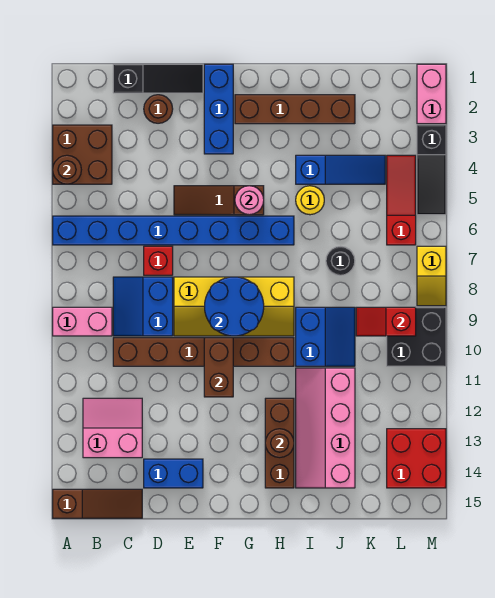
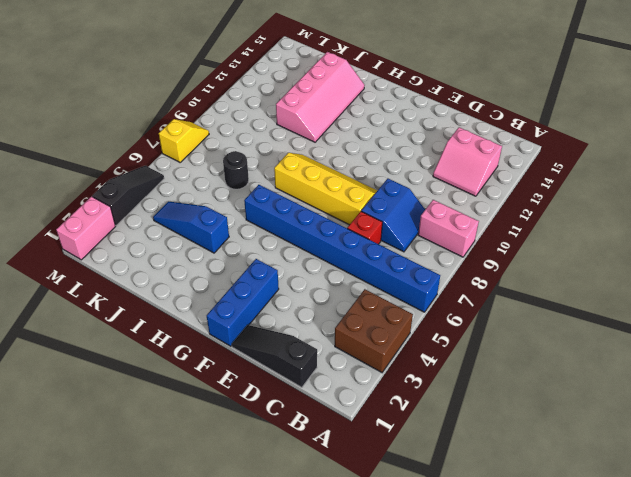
none -> brown 1x3 slope [53,489,142,518]
none -> brown 1x6 brick [113,338,294,366]
none -> brown 1x1 round brick [144,95,173,123]
none -> blue 1x2 brick [144,459,203,488]

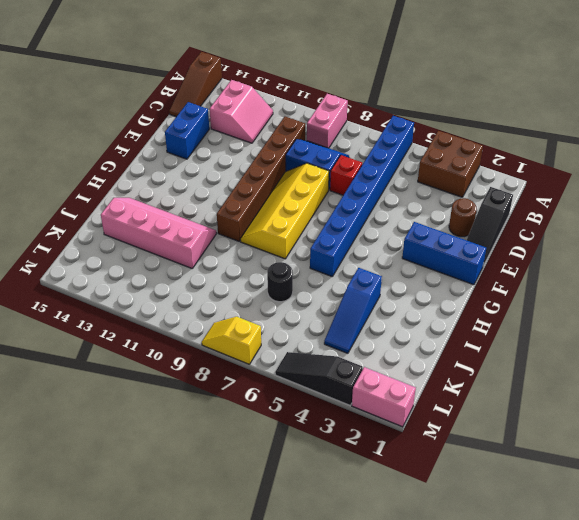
none -> brown 1x3 slope [174,186,264,215]
none -> brown 1x4 brick [235,95,355,124]
none -> brown 1x3 brick [265,398,294,488]
none -> yellow 1x1 round brick [296,186,324,215]

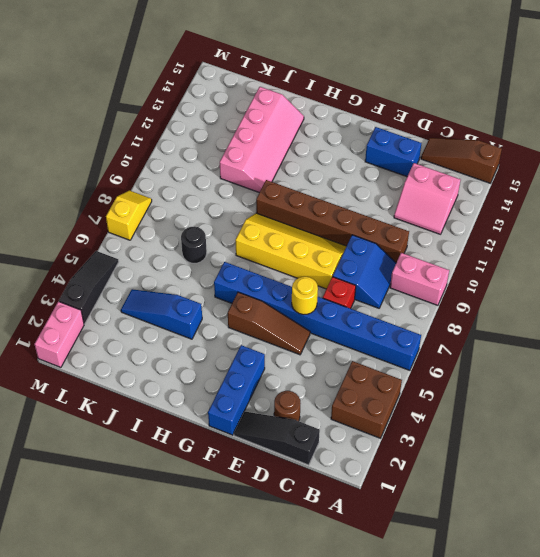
yellow 1x1 round brick [292,277,318,315] -> yellow 1x1 round brick moved to [296,186,324,215]
none -> brown 1x4 brick [235,95,355,124]
none -> brown 1x3 brick [265,398,294,488]
none -> blue 2x2 slope [296,307,355,366]
none -> red 1x3 slope [387,155,416,245]

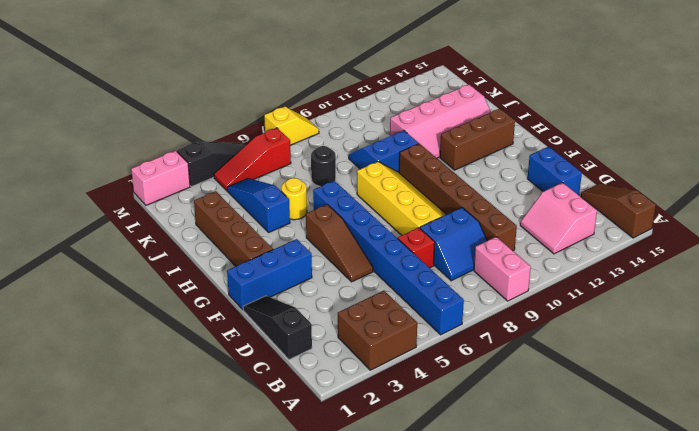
none -> brown 1x1 round brick [144,95,173,123]
none -> black 2x2 brick [387,307,446,366]
none -> red 2x2 brick [387,429,446,488]
none -> brown 1x1 round brick [53,155,81,184]

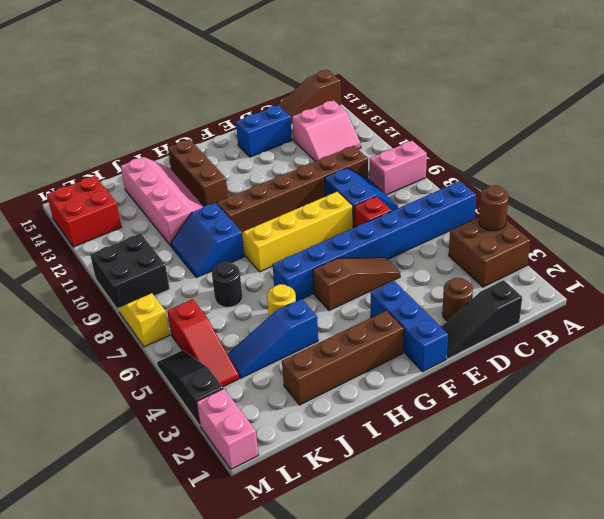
none -> blue 2x2 round brick [204,277,264,336]
none -> brown 1x2 brick [204,338,233,397]
none -> pink 1x1 round brick [235,186,264,215]
none -> brown 1x1 round brick [265,429,294,458]

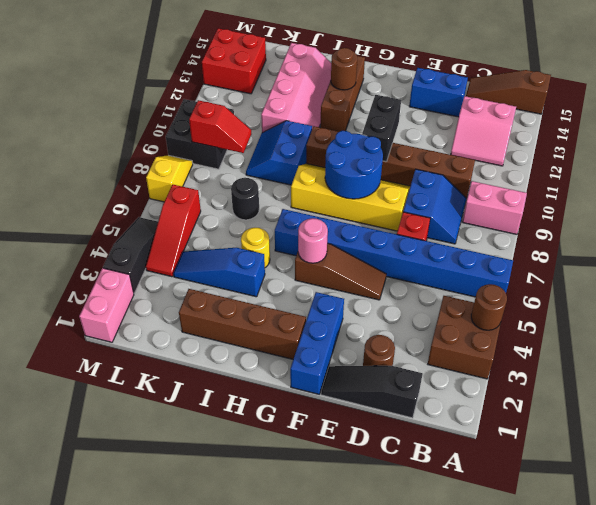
black 1x2 brick [362,95,401,162] -> brown 1x2 brick [204,338,233,397]

